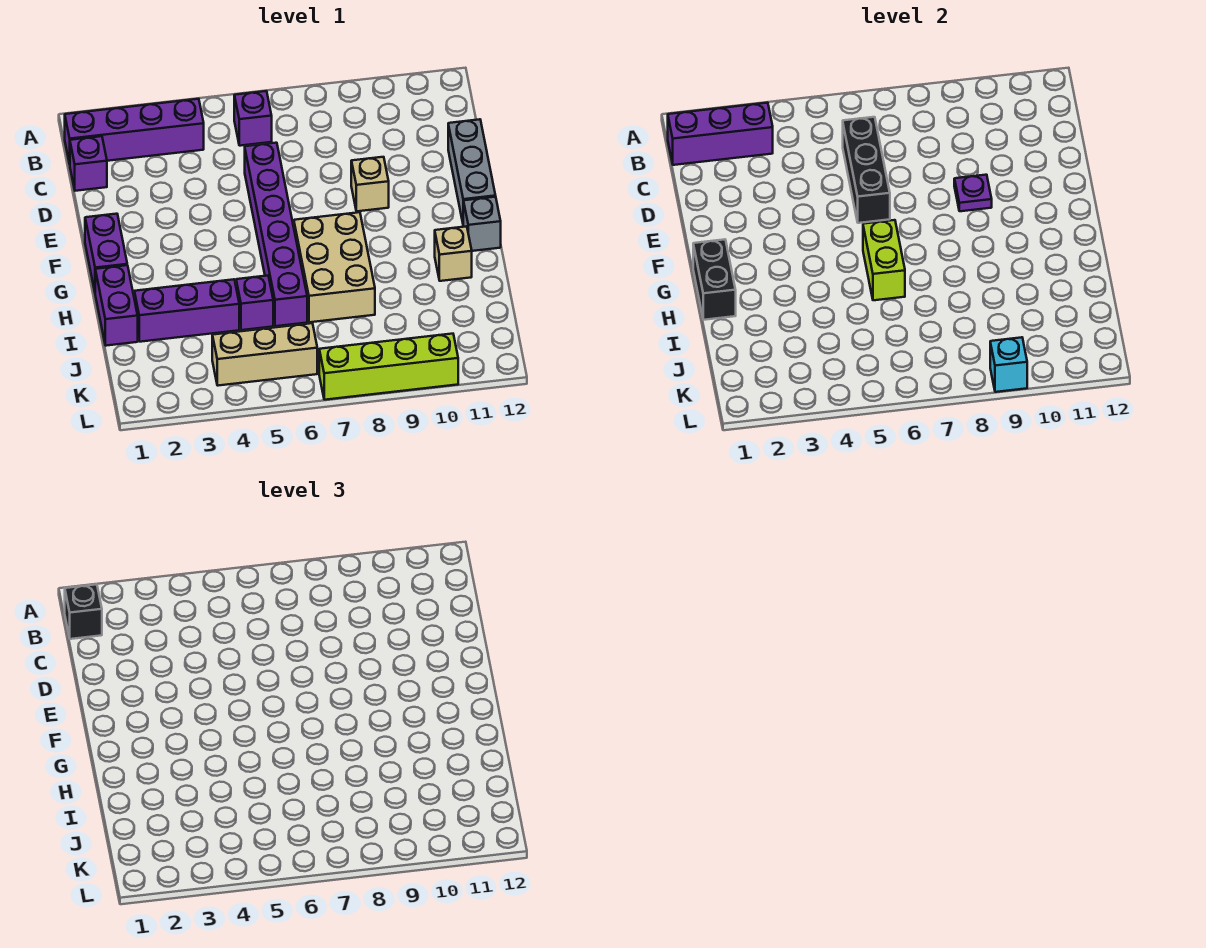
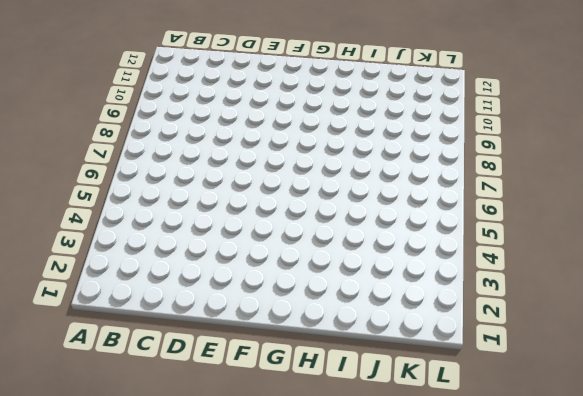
none -> purple 1x4 brick [65,99,204,164]
none -> purple 1x1 brick [234,91,272,146]
none -> purple 1x1 brick [70,136,107,191]

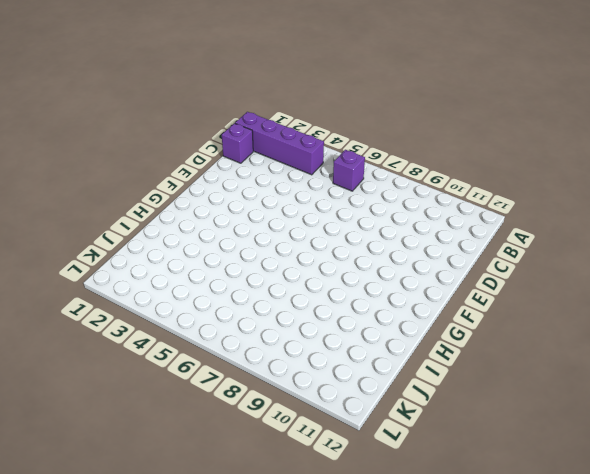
none -> purple 1x6 brick [245,143,307,326]
none -> grey 1x3 brick [448,119,496,222]
none -> tan 1x1 brick [351,157,389,211]

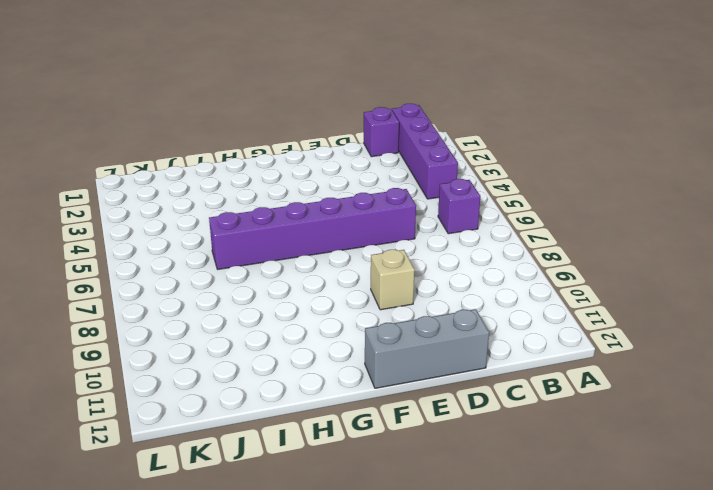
none -> purple 1x2 brick [85,214,127,291]
none -> tan 2x3 brick [294,212,375,322]
none -> grey 1x1 brick [463,197,501,251]

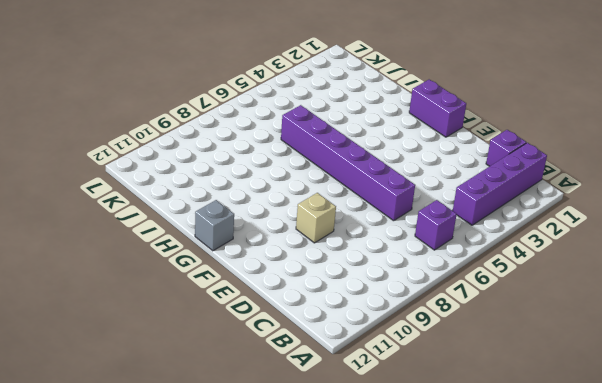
none -> grey 1x3 brick [448,119,496,222]
none -> tan 2x3 brick [294,212,375,322]
none -> purple 1x2 brick [95,265,138,346]

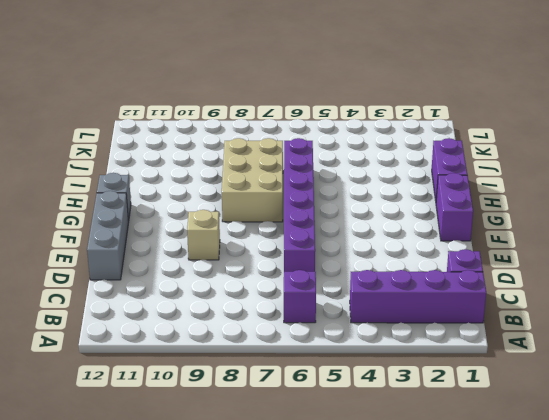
none -> tan 1x1 brick [435,226,472,281]
none -> purple 1x3 brick [134,279,239,342]
none -> purple 1x1 brick [236,276,273,330]

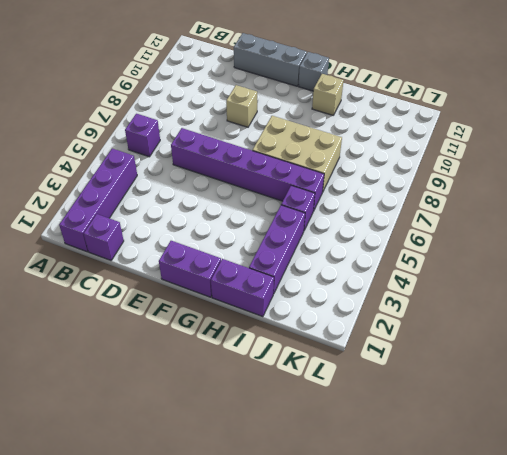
none -> tan 1x3 brick [212,323,317,386]
none -> lime 1x4 brick [319,334,458,400]
none -> purple 1x3 brick [668,103,773,165]

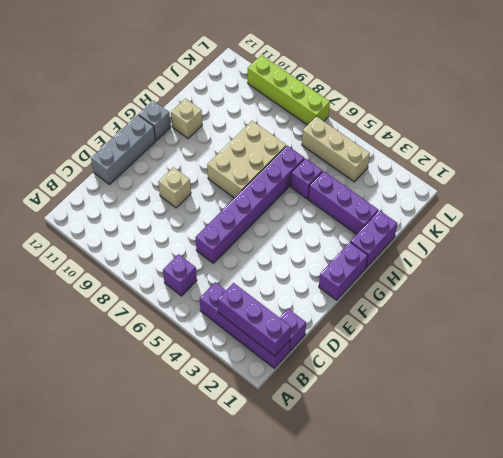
none -> black 1x3 brick [843,117,890,223]
none -> purple 1x1 plate [954,175,992,211]
none -> black 1x2 brick [693,239,736,320]

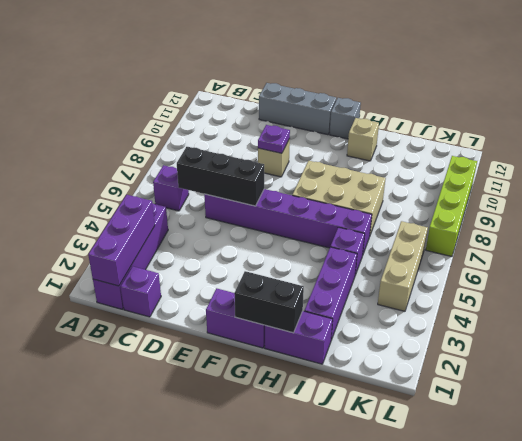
none -> lime 1x2 brick [863,220,905,300]
none -> cyan 1x1 brick [990,337,1027,392]
none -> black 1x1 brick [65,584,102,639]

